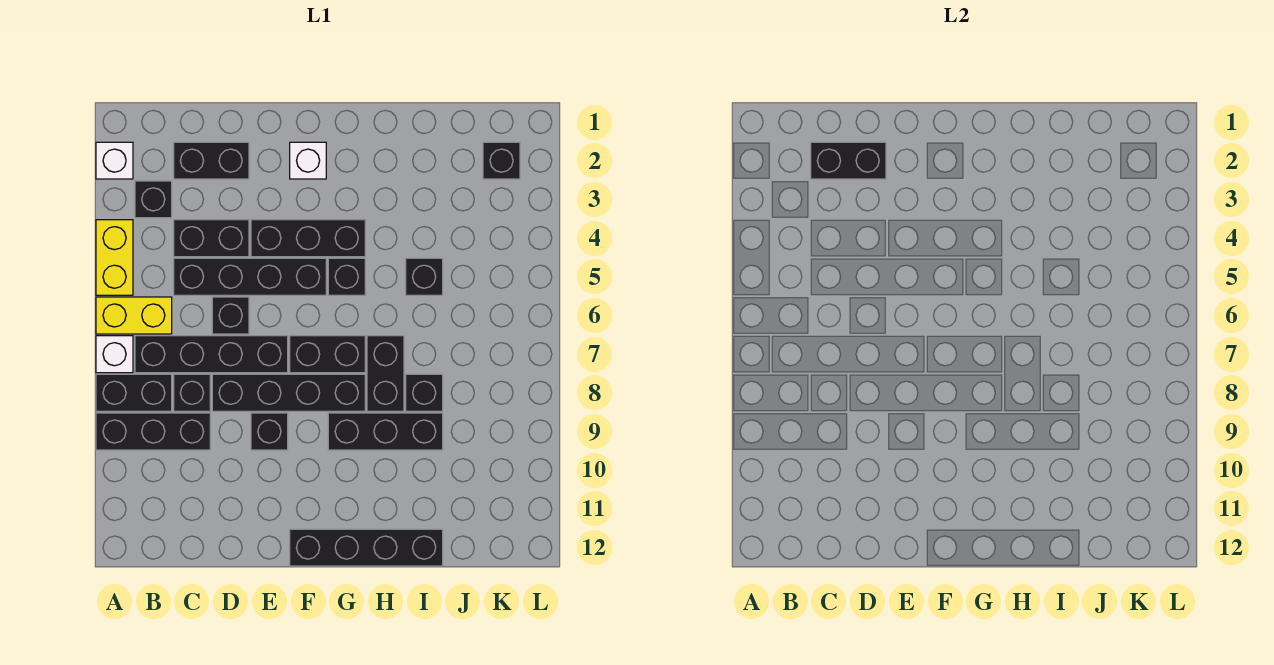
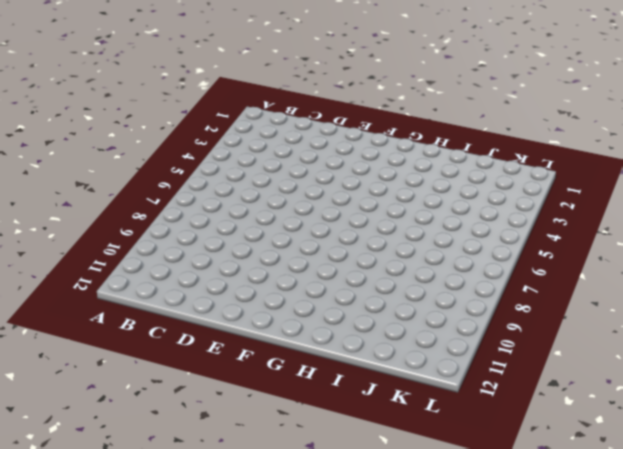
none -> white 1x1 brick [96,142,133,179]
none -> yellow 1x2 brick [96,220,133,295]
none -> yellow 1x2 brick [96,297,172,334]

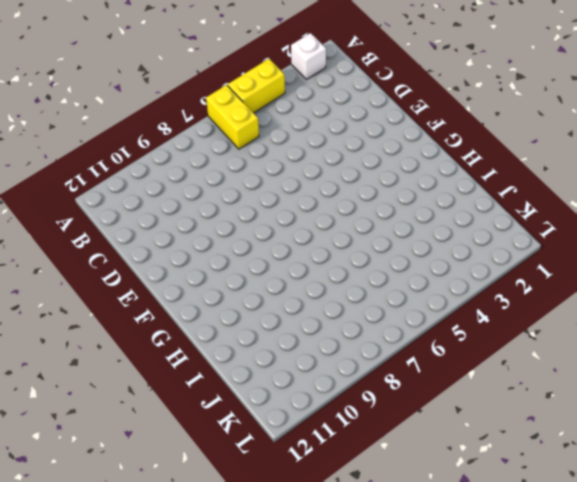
none -> white 1x1 brick [96,336,133,373]
none -> black 1x2 brick [96,374,172,411]
none -> black 1x3 brick [96,413,210,450]

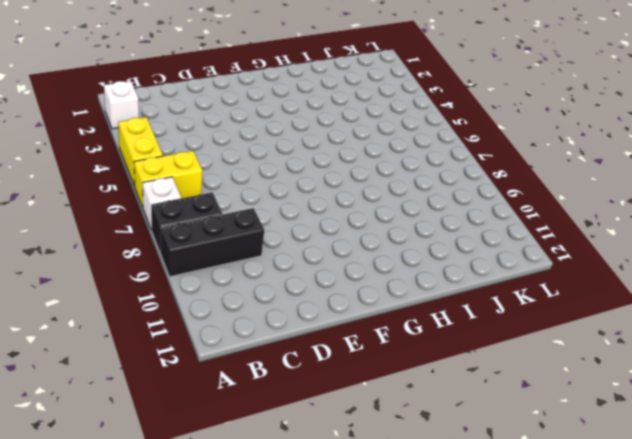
none -> black 1x1 brick [135,181,172,218]
none -> black 1x4 brick [135,336,288,373]
none -> black 1x2 brick [174,142,249,179]

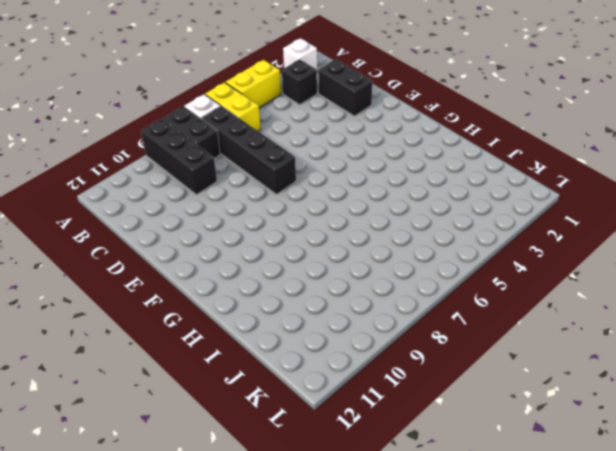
none -> black 1x2 brick [174,220,249,257]
none -> black 1x4 brick [174,258,326,295]
none -> black 1x1 brick [174,374,210,411]

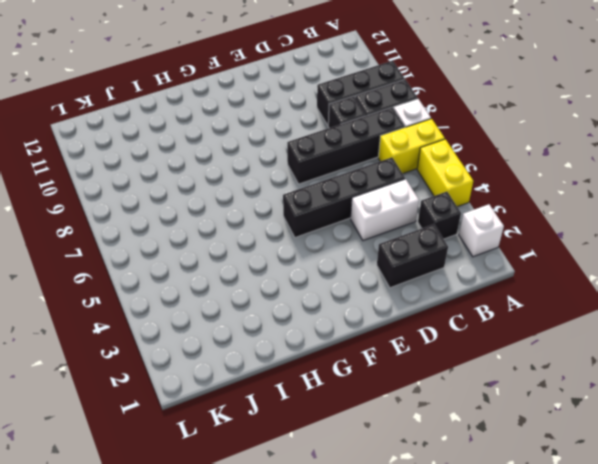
white 1x2 brick [351,179,419,241] -> black 1x2 brick [174,220,249,257]
none -> black 1x1 brick [212,297,249,334]
none -> black 1x4 brick [212,374,365,411]
none -> black 1x3 brick [251,220,365,257]

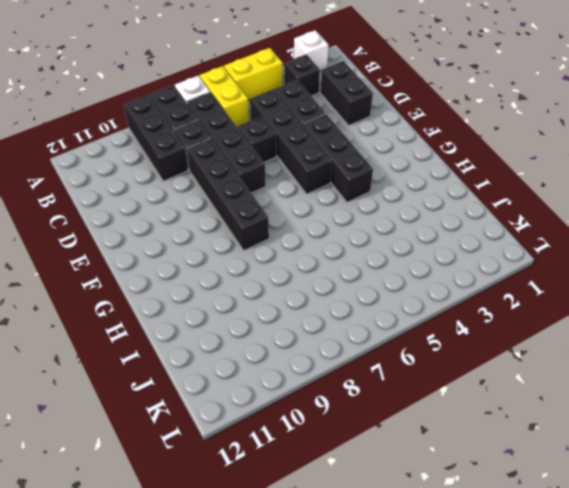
none -> black 1x1 brick [251,413,288,450]
none -> white 1x1 brick [290,142,326,179]
none -> black 1x2 brick [290,336,365,373]

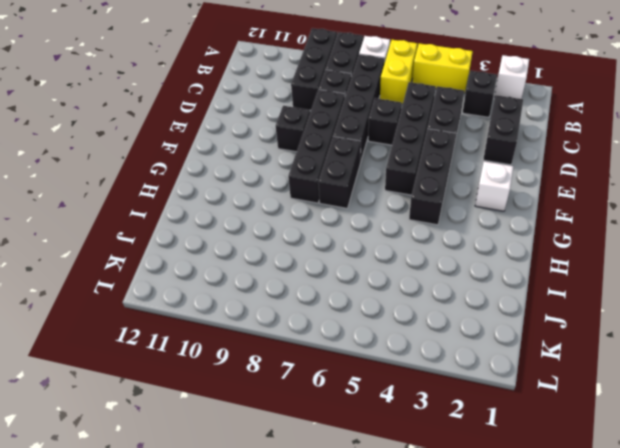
none -> black 1x4 brick [290,529,443,566]
none -> black 1x1 brick [328,258,365,295]
none -> black 1x3 brick [328,413,443,450]

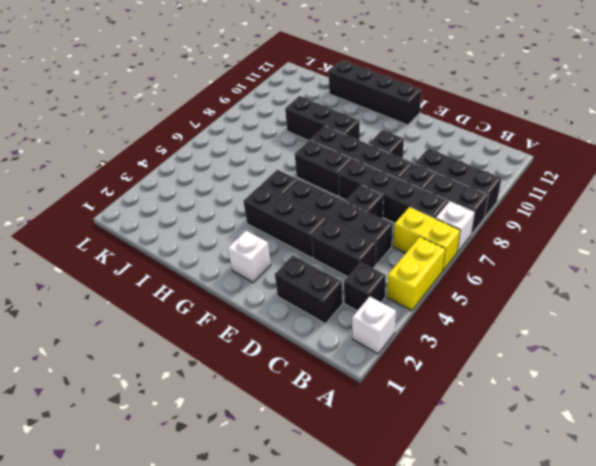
none -> black 1x2 brick [367,336,404,411]
none -> black 1x1 brick [406,258,443,295]
none -> black 1x1 brick [406,374,443,411]

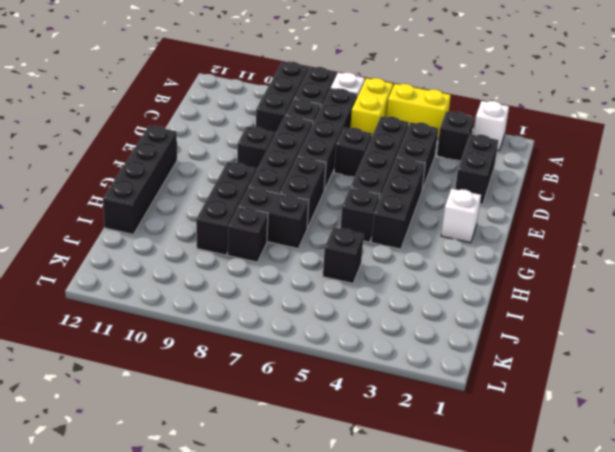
none -> black 1x1 brick [483,142,520,179]
none -> black 1x2 brick [811,142,886,179]

